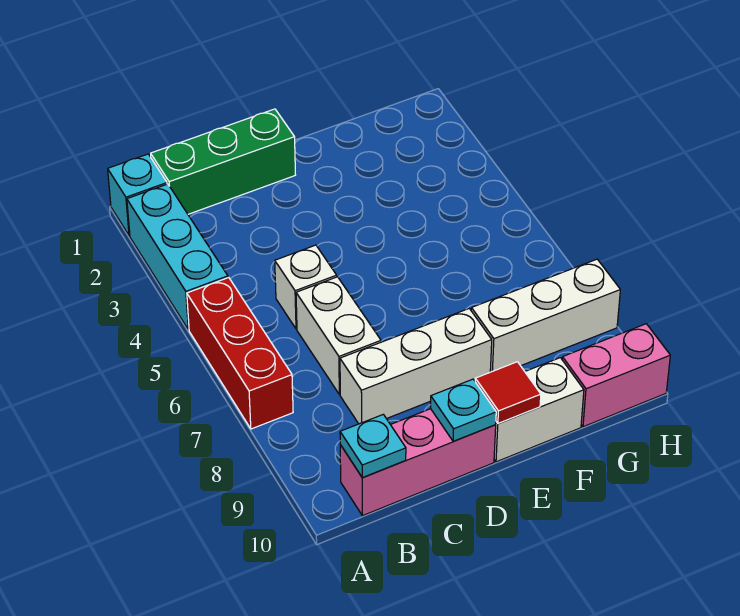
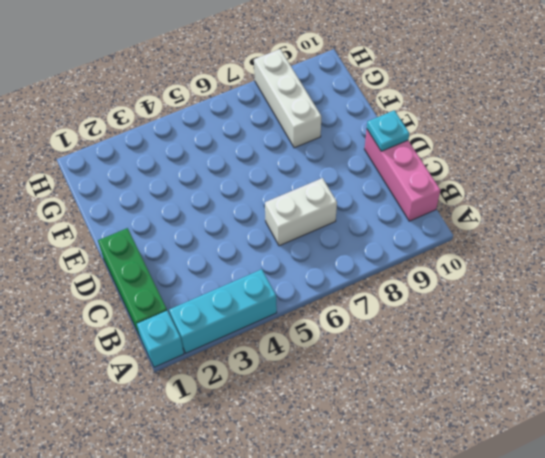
none -> red 1x3 brick [187,278,293,429]
none -> white 1x1 brick [275,245,337,329]
none -> white 1x3 brick [340,309,492,424]

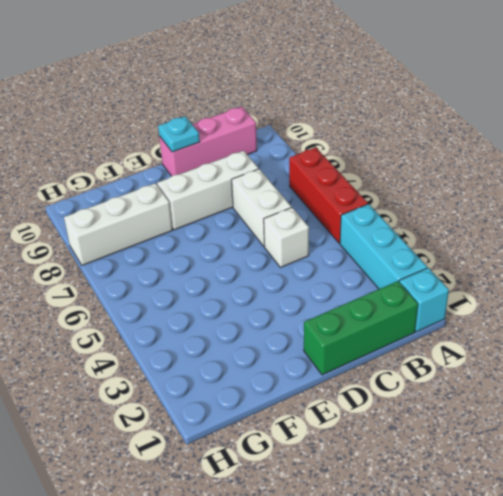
none -> white 1x2 brick [494,358,584,462]
none -> pink 1x2 brick [562,324,670,427]
none -> cyan 1x1 plate [340,414,406,478]

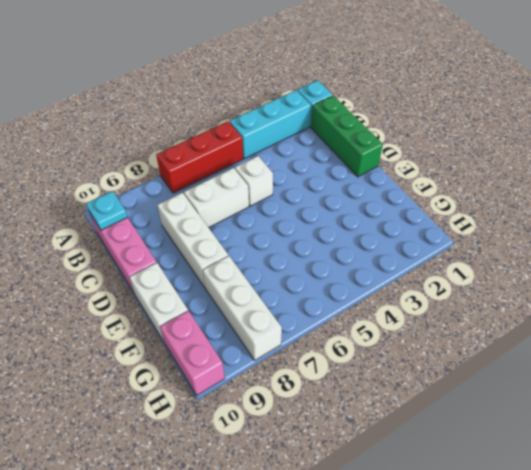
none -> cyan 1x1 plate [431,379,496,441]
none -> red 1x1 tile [475,362,541,424]

